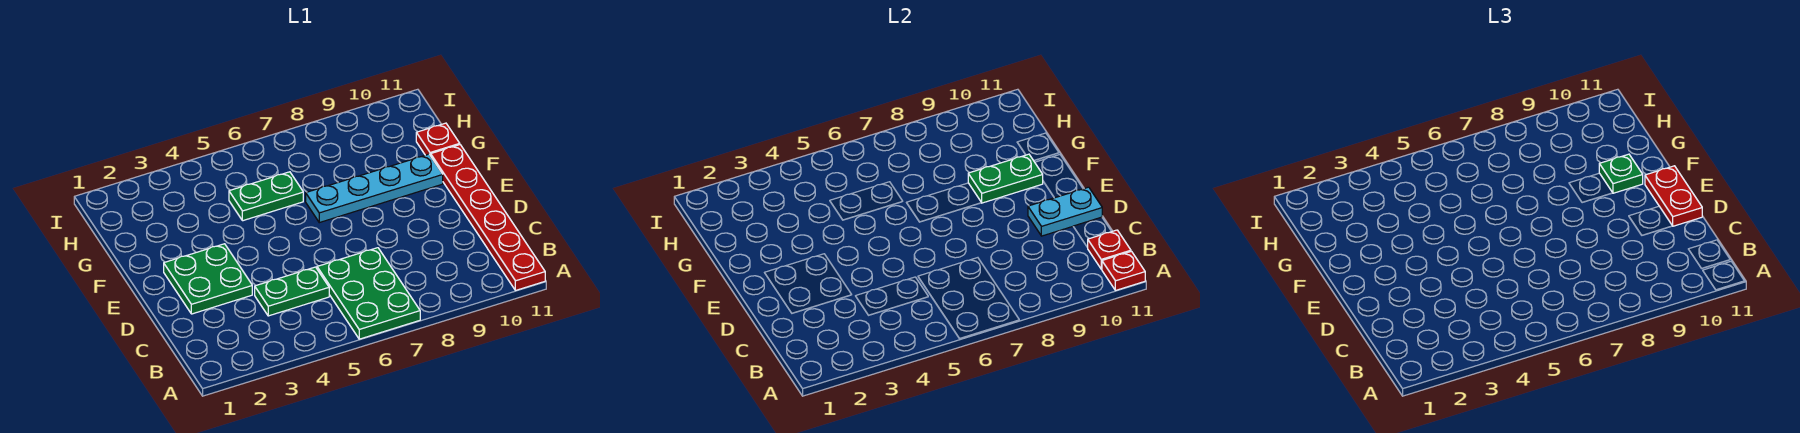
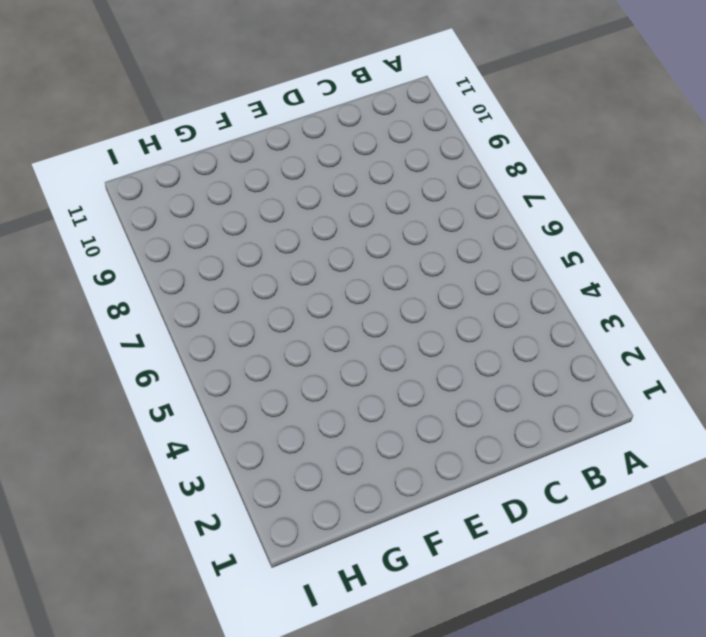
none -> green 2x3 plate [317,248,420,339]
none -> red 1x6 plate [431,145,545,290]
none -> green 1x2 plate [255,267,329,316]

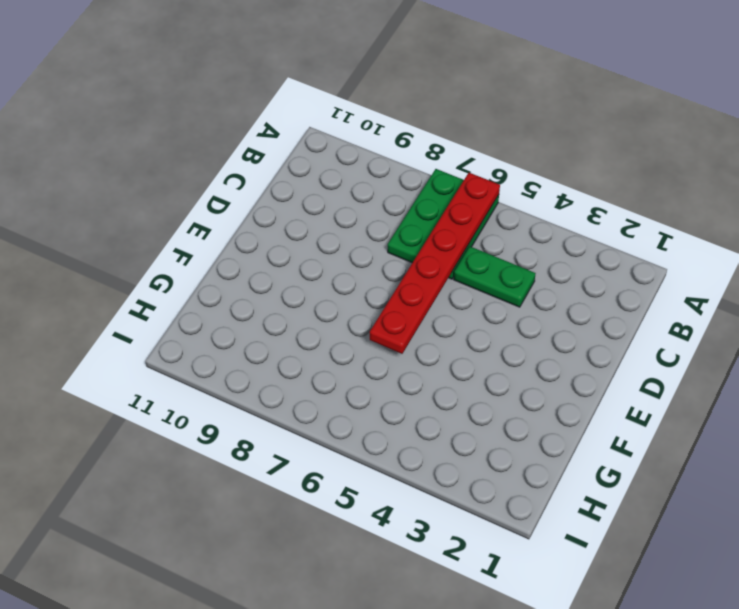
red 1x6 plate [370,173,500,354] -> red 1x6 plate moved to [431,145,545,290]
none -> green 2x2 plate [164,244,252,314]
none -> cyan 1x4 plate [306,154,443,223]
none -> green 1x2 plate [229,172,303,221]

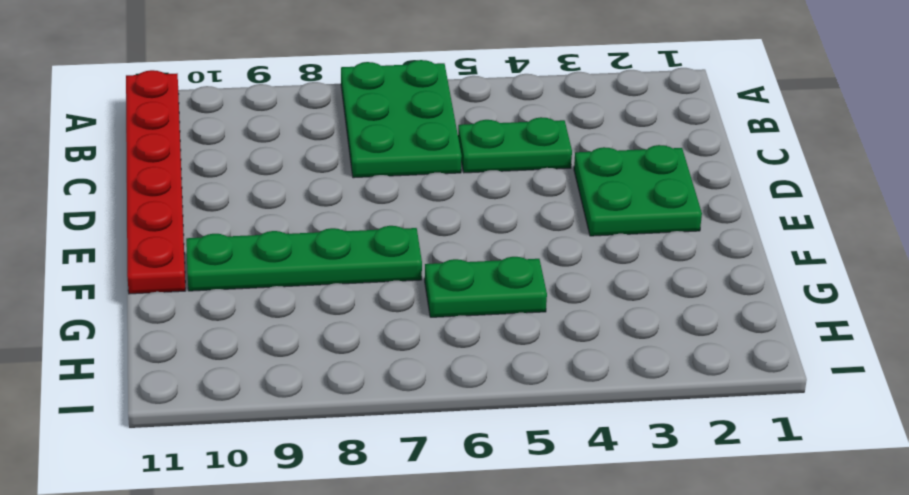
green 1x4 plate [186,226,422,291] -> cyan 1x4 plate [306,154,443,223]
none -> red 1x1 plate [416,123,460,156]
none -> red 1x1 plate [1102,251,1145,290]
none -> red 1x1 plate [1087,230,1131,269]

